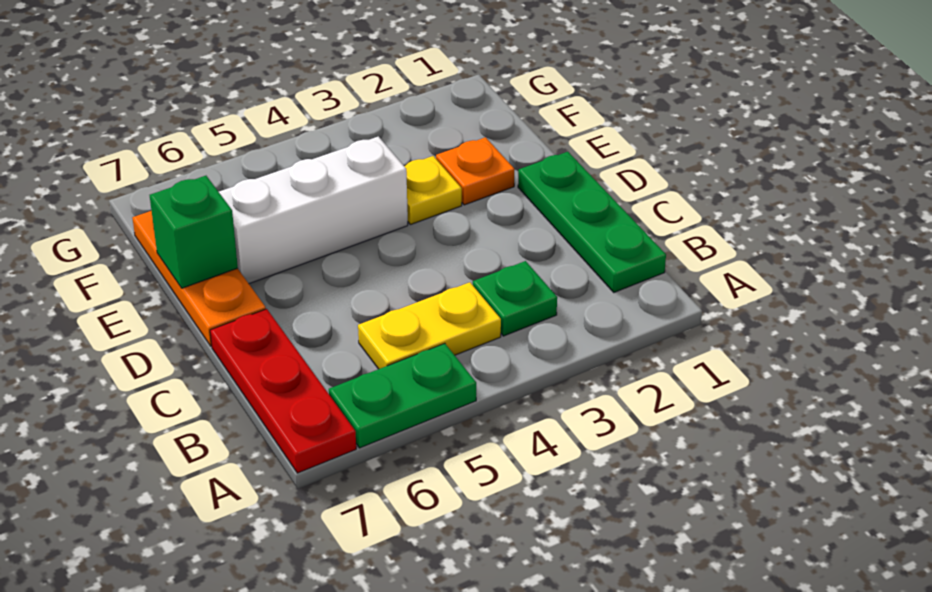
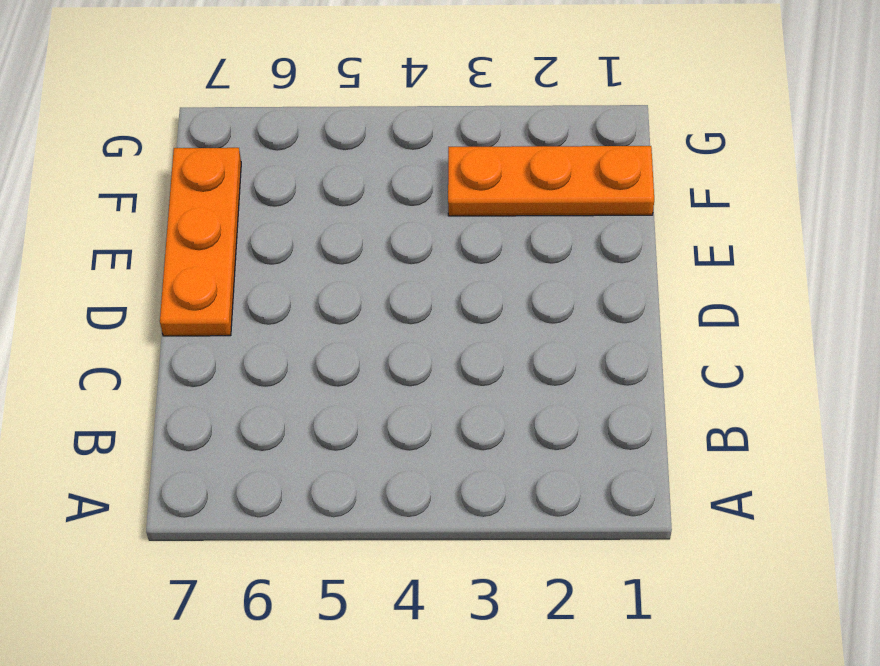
orange 1x3 plate [448,146,654,216] -> none
none -> green 1x2 plate [329,343,476,448]
none -> red 1x3 plate [210,309,356,473]

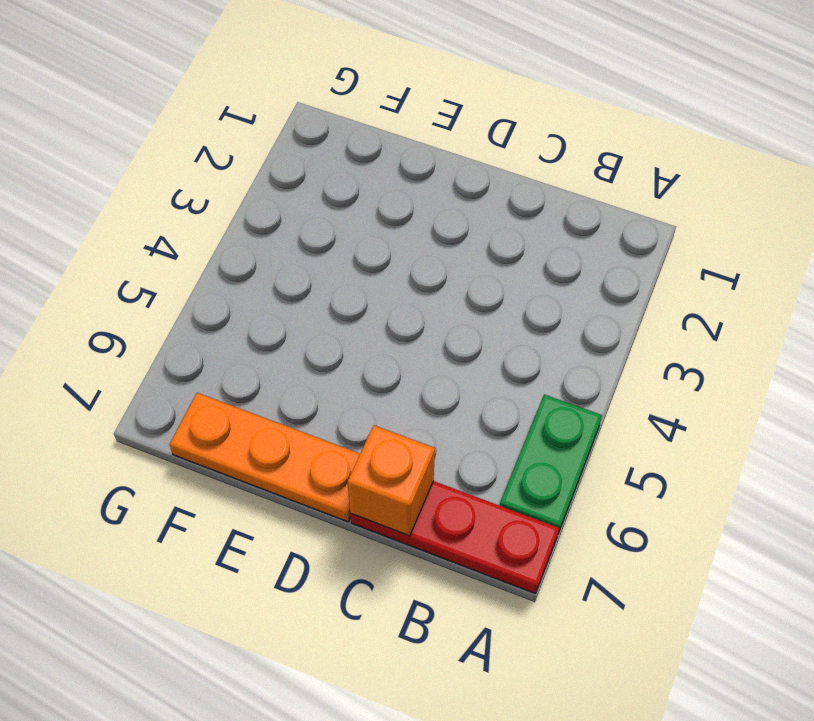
orange 1x1 brick [348,425,435,536] -> none
none -> green 1x3 plate [518,152,666,292]
none -> green 1x1 plate [473,261,557,336]

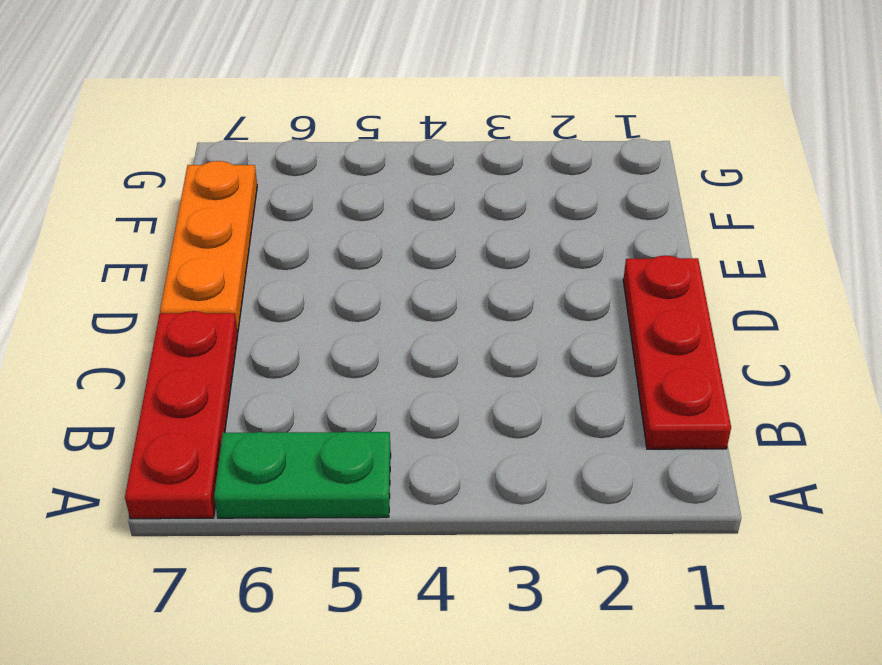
red 1x3 plate [623,255,731,449] -> green 1x3 plate [518,152,666,292]
none -> green 1x1 plate [473,261,557,336]
none -> yellow 1x2 plate [358,282,501,369]

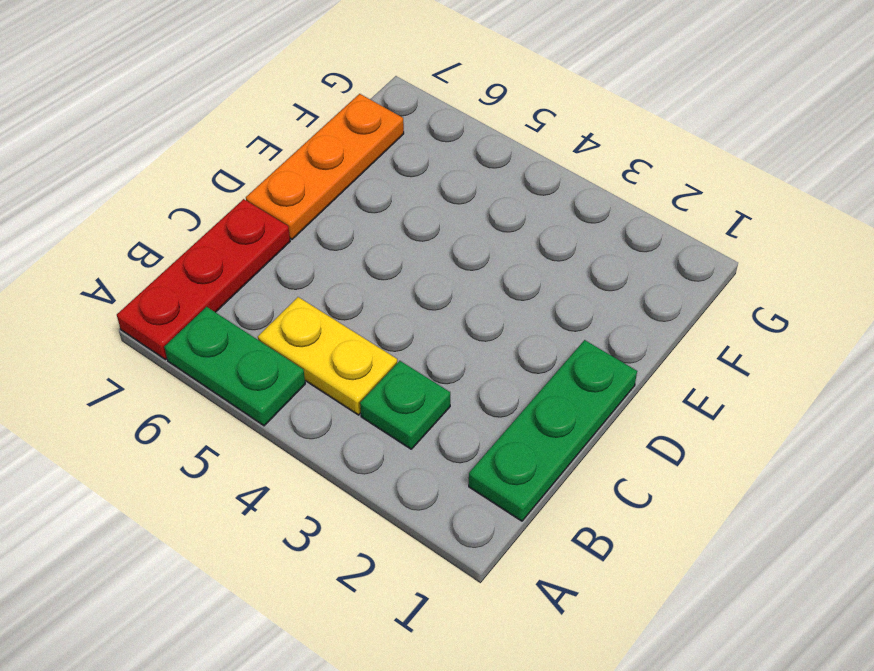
none -> orange 1x1 plate [436,137,515,205]
none -> yellow 1x1 plate [404,156,462,225]

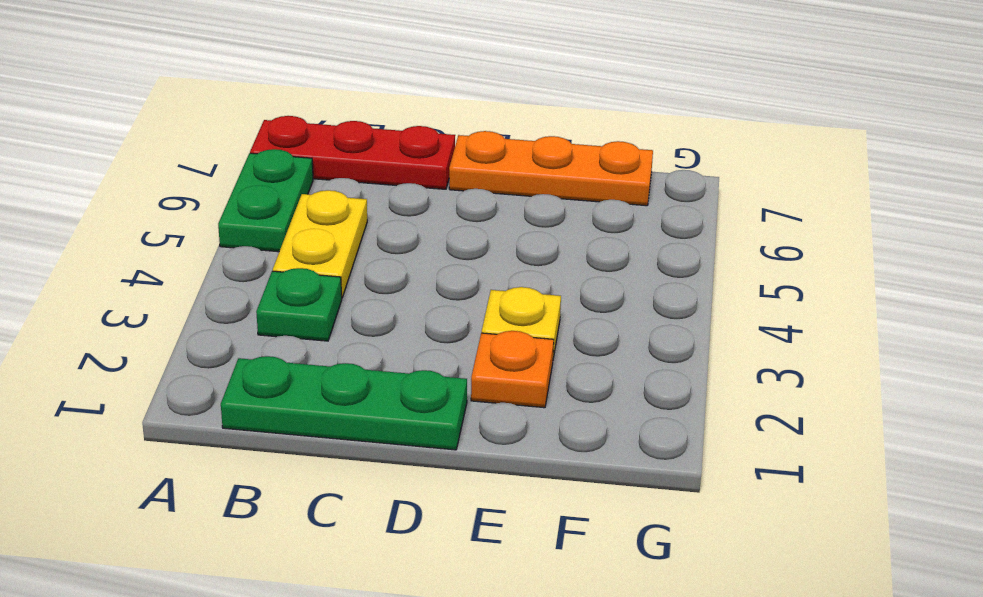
none -> white 1x3 brick [219,136,408,284]
none -> green 1x1 brick [150,176,238,288]

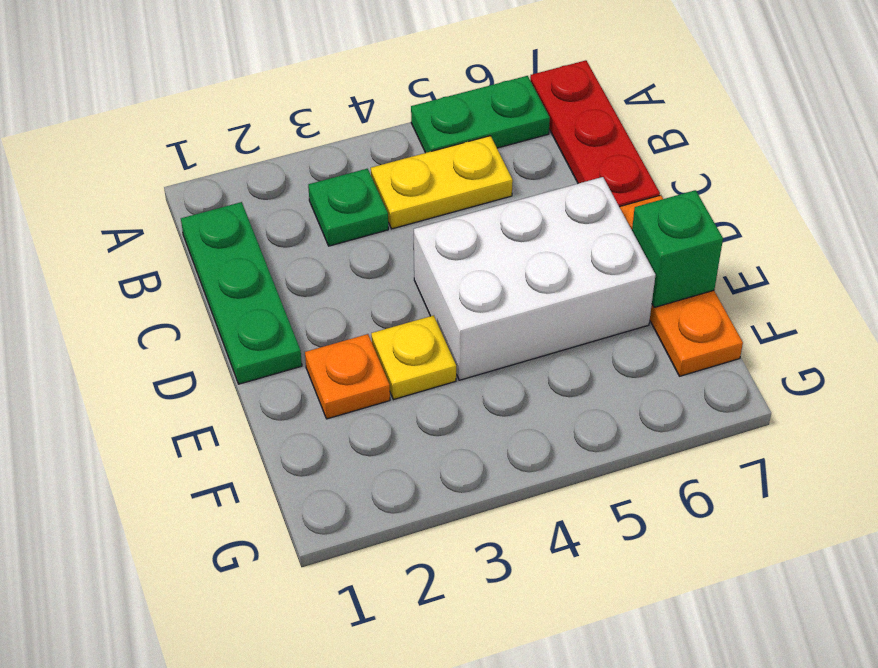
white 2x3 brick [414,177,655,380] -> white 1x3 brick [219,136,408,284]

